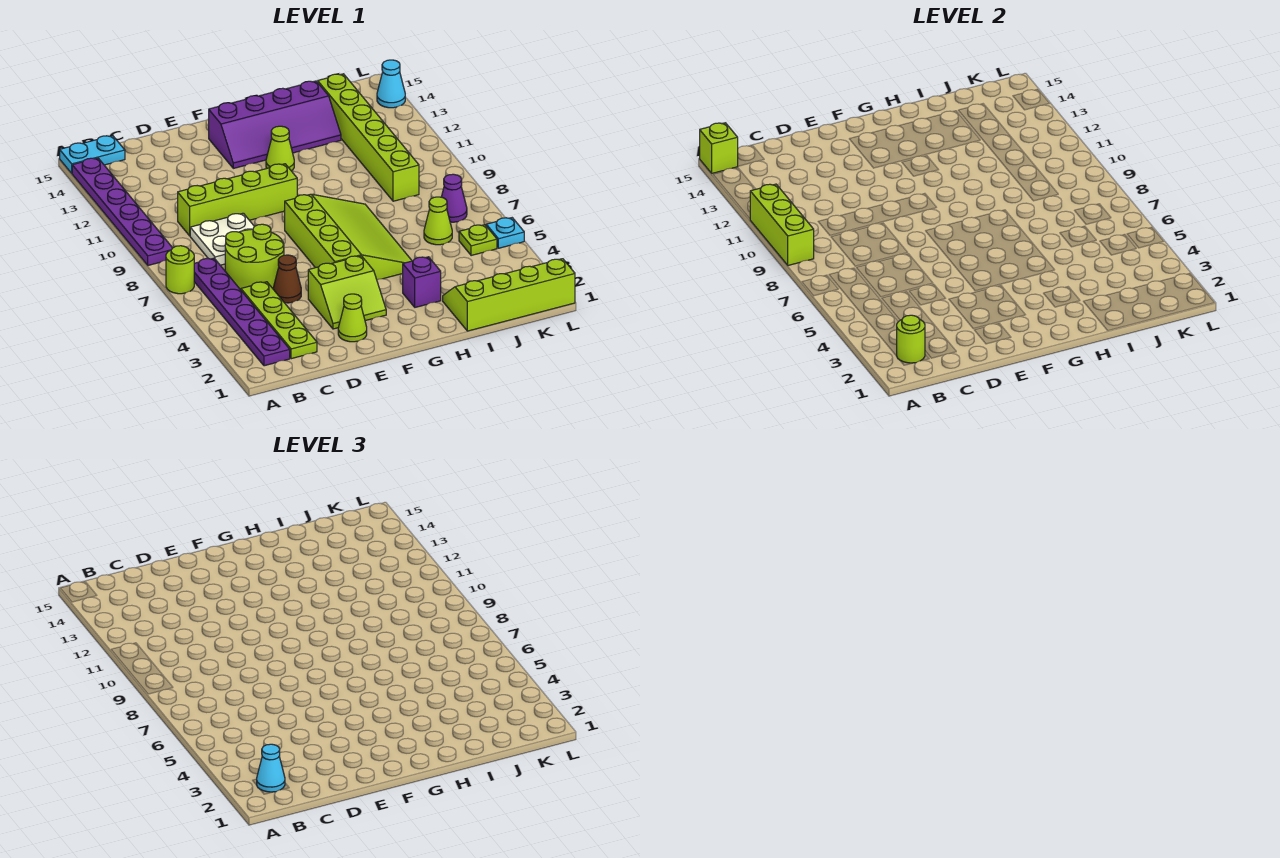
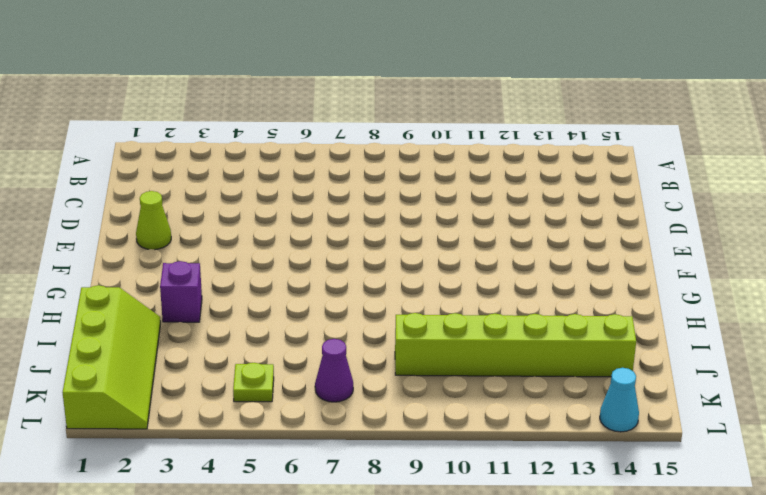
none -> lime 1x1 round brick [166,246,194,294]
none -> purple 1x6 plate [72,158,172,265]
none -> cyan 1x2 plate [60,136,125,173]

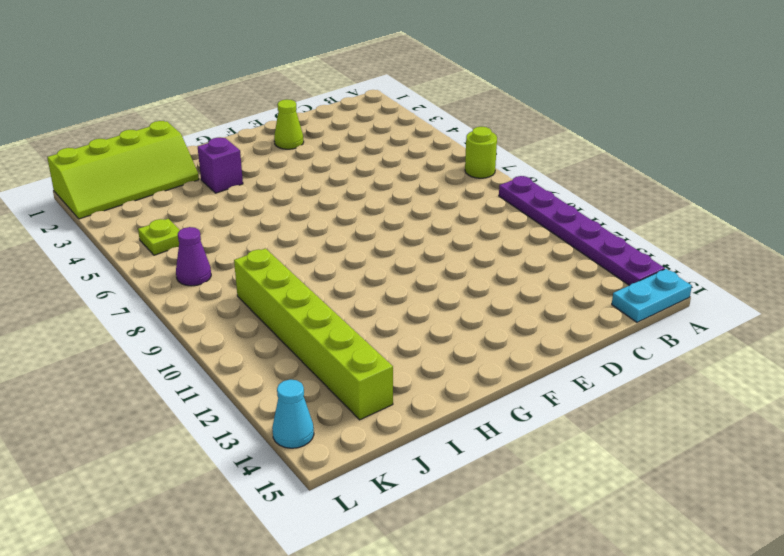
none -> purple 1x6 plate [194,258,290,366]
none -> lime 1x4 plate [241,282,317,359]
none -> lime 2x2 round brick [225,224,284,290]

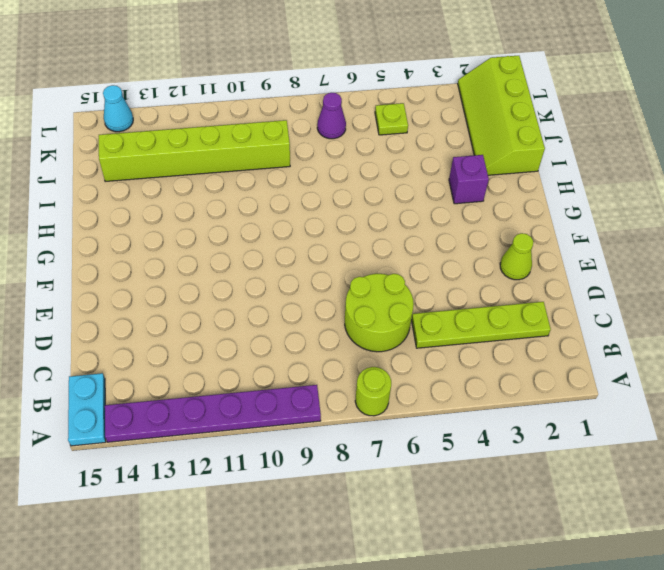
none -> purple 1x6 plate [194,258,290,366]
none -> white 2x2 plate [190,213,254,265]
none -> lime 1x4 brick [178,164,297,236]

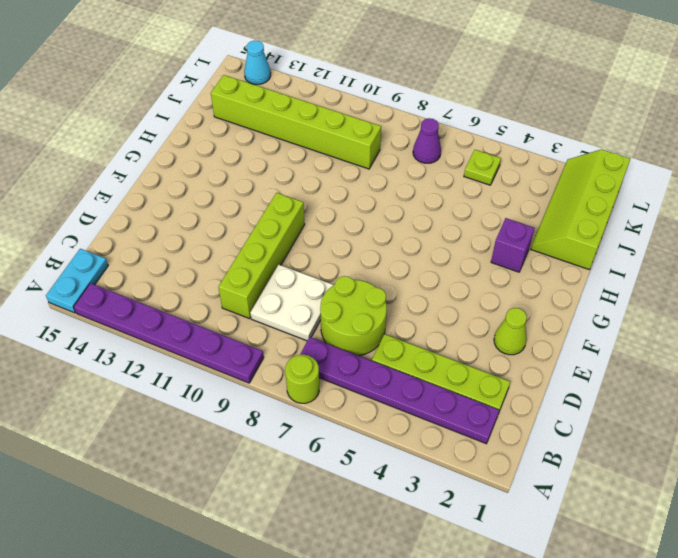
none -> brown 1x1 cone [273,255,301,303]
none -> lime 2x2 slope [308,256,386,329]
none -> lime 3x4 slope [285,194,412,279]

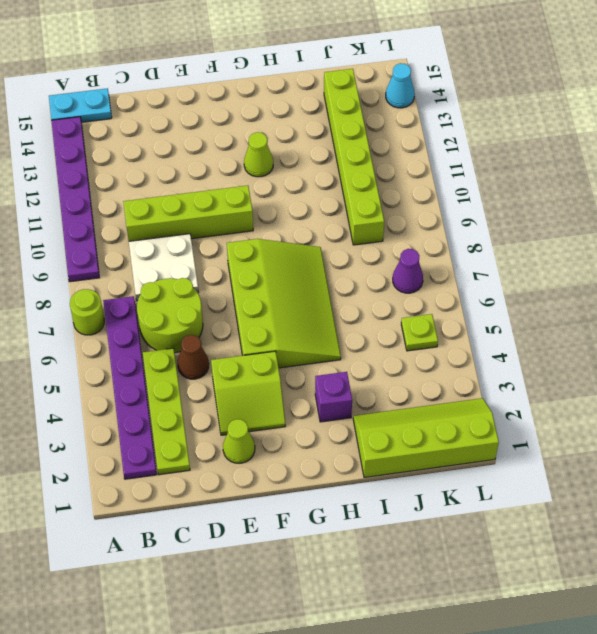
none -> purple 2x4 slope [209,81,341,168]
none -> lime 1x1 cone [424,197,452,245]
none -> cyan 1x1 plate [486,218,524,248]

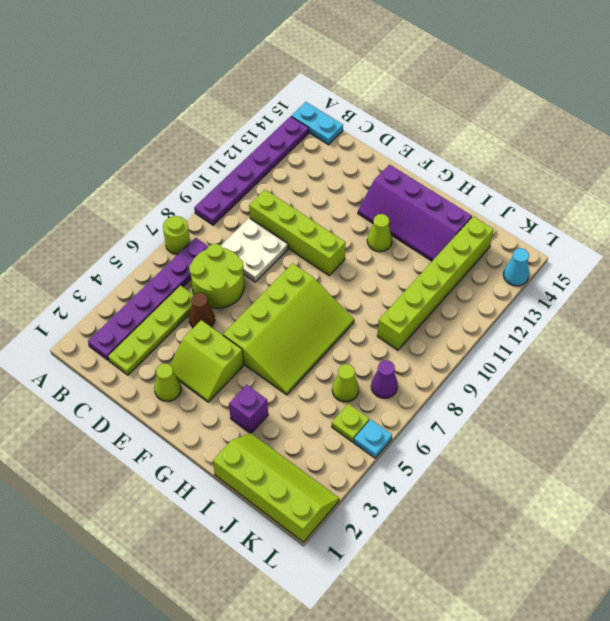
none -> lime 1x3 brick [750,184,814,265]
none -> lime 1x1 brick [700,123,738,173]
none -> lime 1x1 round brick [897,315,925,363]

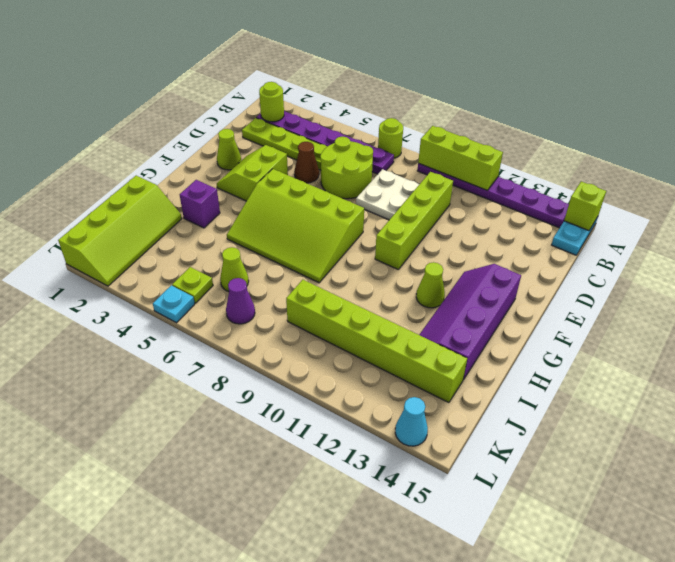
none -> cyan 1x1 cone [257,744,285,792]

